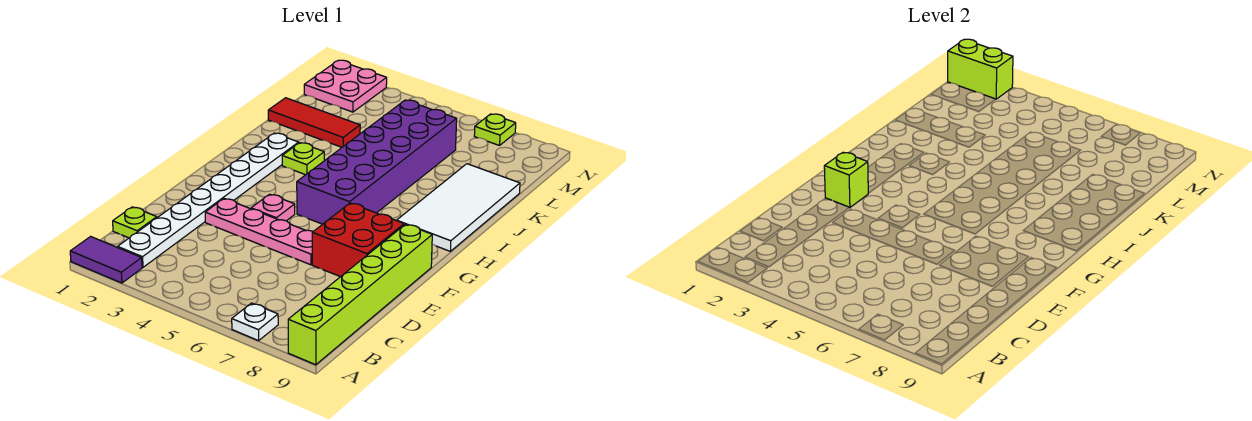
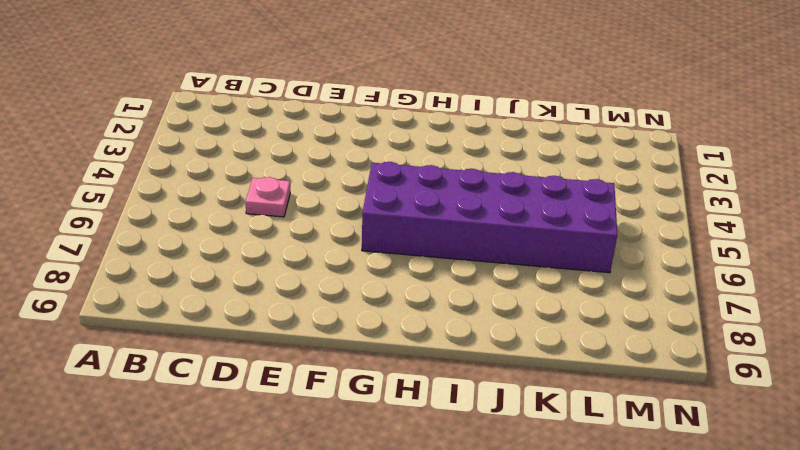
pink 1x1 plate [245,177,290,217] -> pink 1x1 plate moved to [251,194,295,221]
none -> purple 1x2 tile [70,237,142,283]
none -> white 1x1 plate [232,303,278,341]
none -> lime 1x6 brick [288,224,432,365]

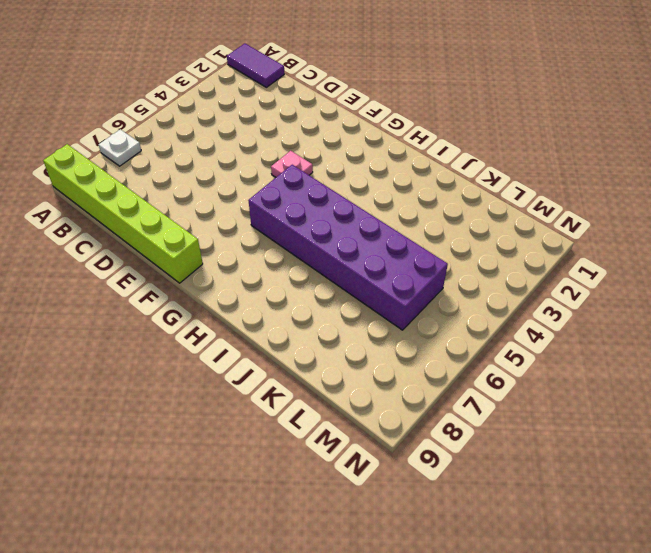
purple 1x2 tile [227,44,284,87] -> purple 1x2 tile turned to [70,237,142,283]
none -> white 1x8 plate [118,133,299,267]
none -> lime 1x1 plate [113,207,157,238]
none -> pink 1x4 plate [205,199,313,265]

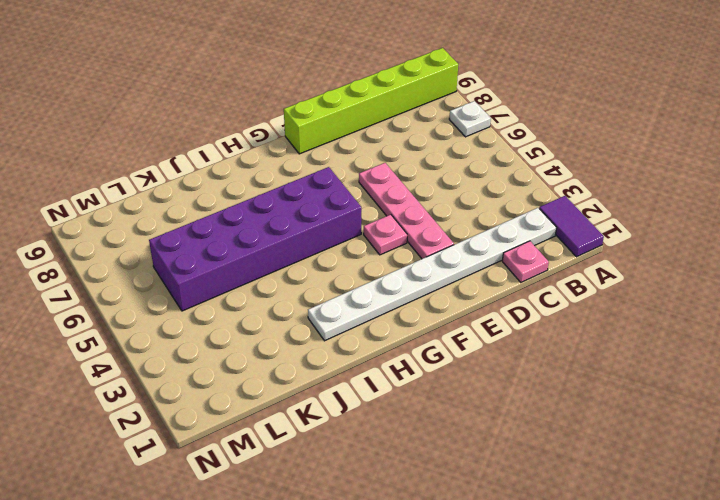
pink 1x1 plate [502,241,549,282] -> lime 1x1 plate [113,207,157,238]
none -> red 2x2 brick [312,203,404,277]
none -> white 2x4 tile [397,164,520,251]
none -> lime 1x1 plate [282,143,324,175]

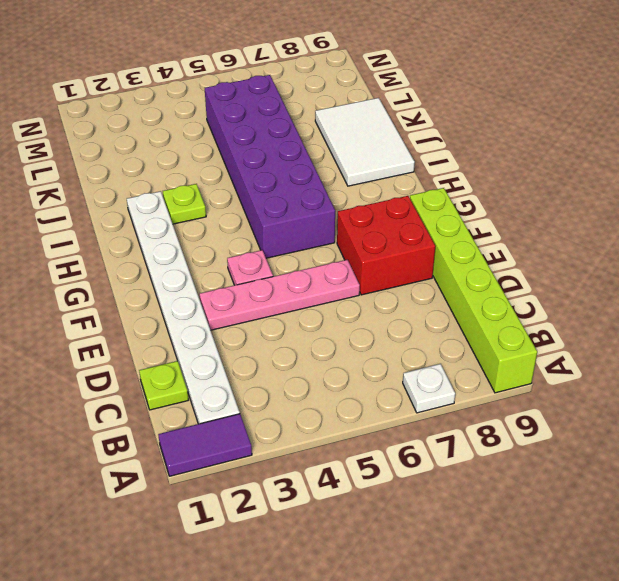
white 2x3 tile [315,98,415,186] -> white 2x4 tile [397,164,520,251]
none -> red 1x3 tile [268,98,360,147]
none -> pink 2x2 plate [304,60,387,112]
none -> lime 1x1 plate [474,114,516,145]

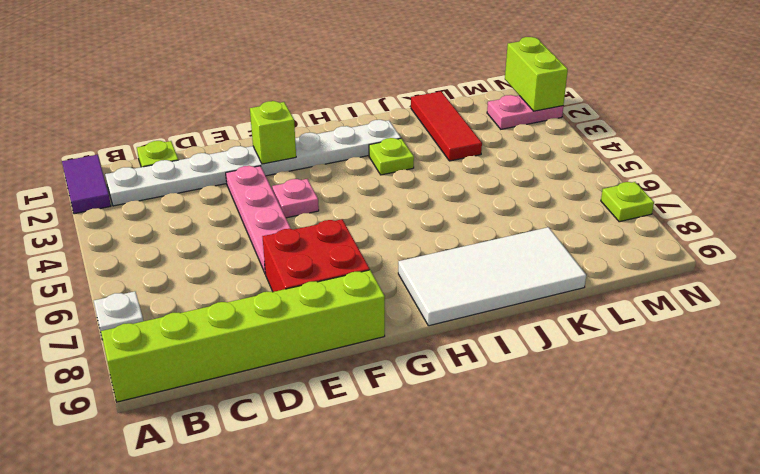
pink 1x2 plate [487,95,563,129] -> pink 2x2 plate [304,60,387,112]
none -> purple 2x6 brick [297,100,457,224]

